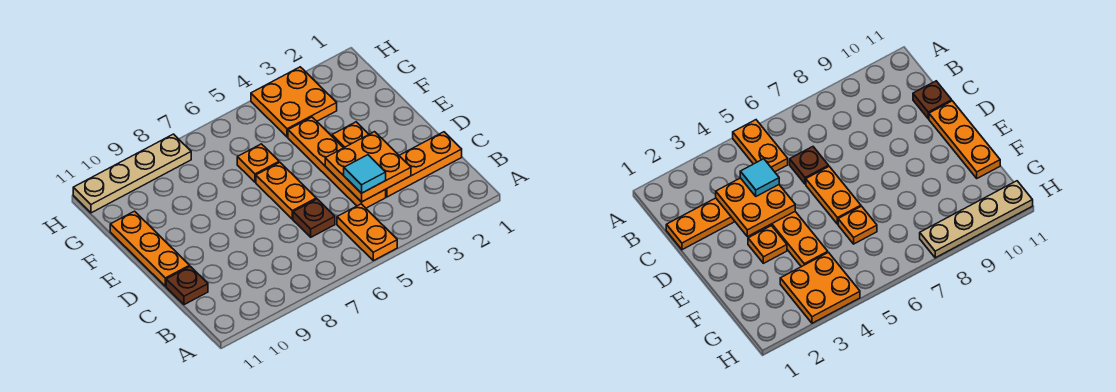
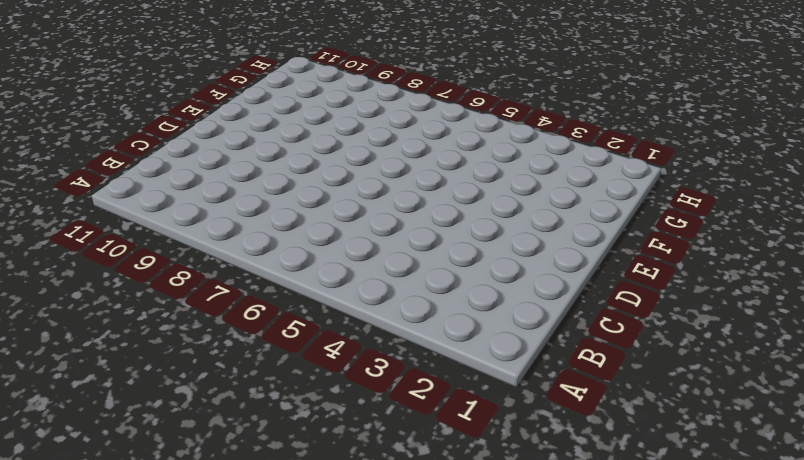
none -> orange 1x2 plate [337,204,397,261]
none -> orange 1x3 plate [385,132,462,197]
none -> orange 1x4 plate [288,117,386,208]

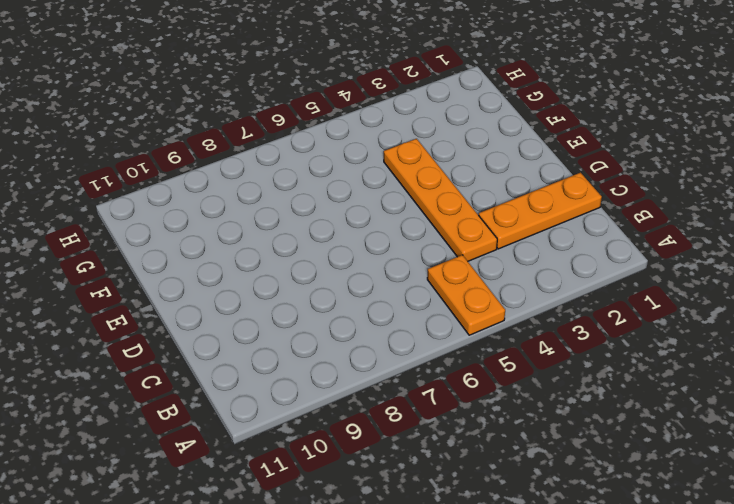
none -> brown 1x1 plate [293,199,335,237]
none -> brown 1x1 plate [166,266,208,305]
none -> orange 1x2 plate [256,162,316,219]

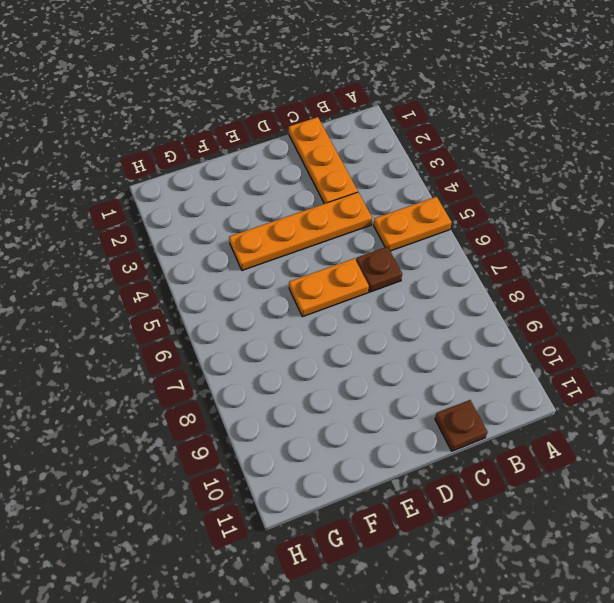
none -> orange 1x3 plate [110,211,190,286]
none -> orange 1x1 plate [332,122,369,148]
none -> orange 1x1 plate [237,144,279,182]

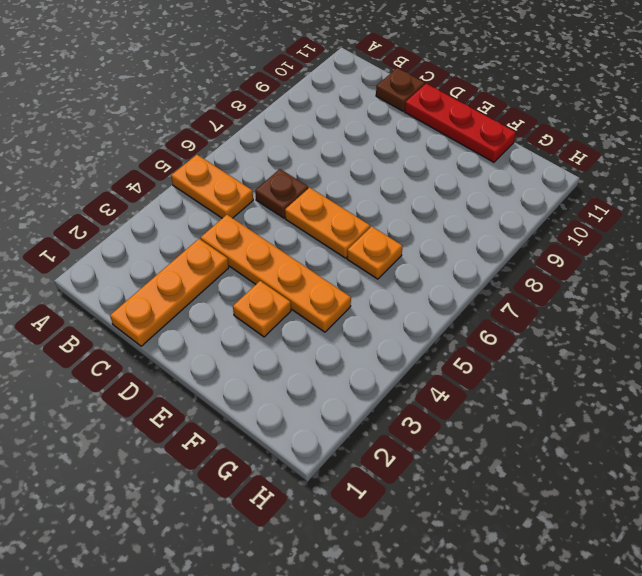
red 1x3 plate [405,84,516,162] -> orange 1x3 plate [110,211,190,286]
none -> orange 2x2 plate [251,67,337,137]
none -> tan 1x4 plate [73,134,191,213]
none -> orange 2x2 plate [325,132,411,202]

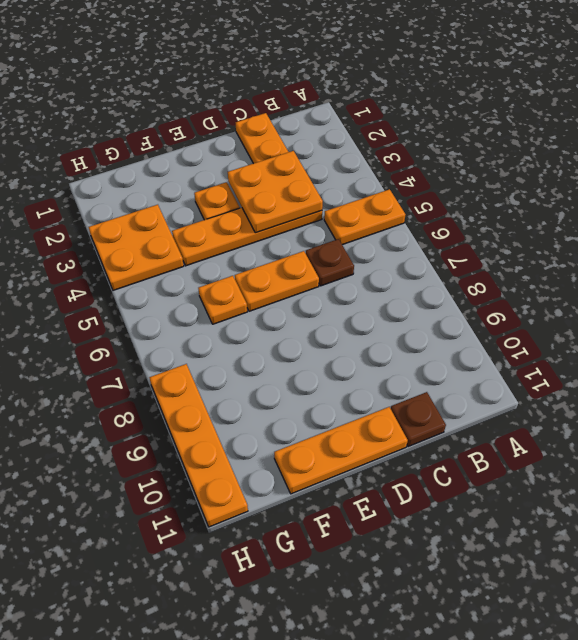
orange 1x4 plate [149,364,248,527] -> tan 1x4 plate [73,134,191,213]
none -> cyan 1x1 tile [344,155,386,193]

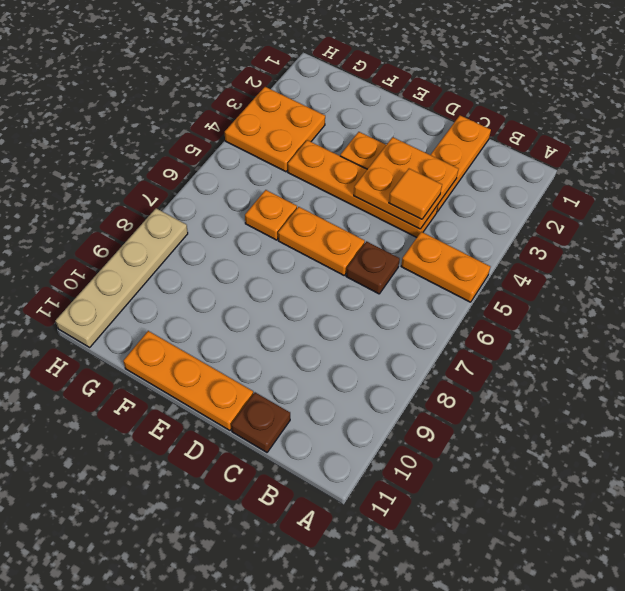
orange 1x1 tile [389,169,442,219] -> cyan 1x1 tile [344,155,386,193]

